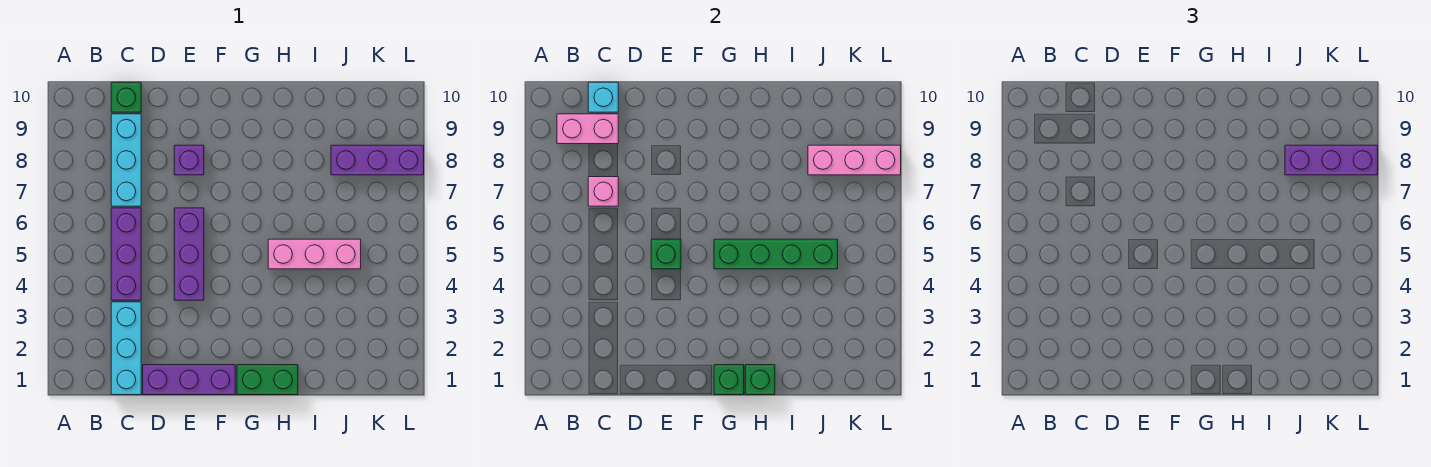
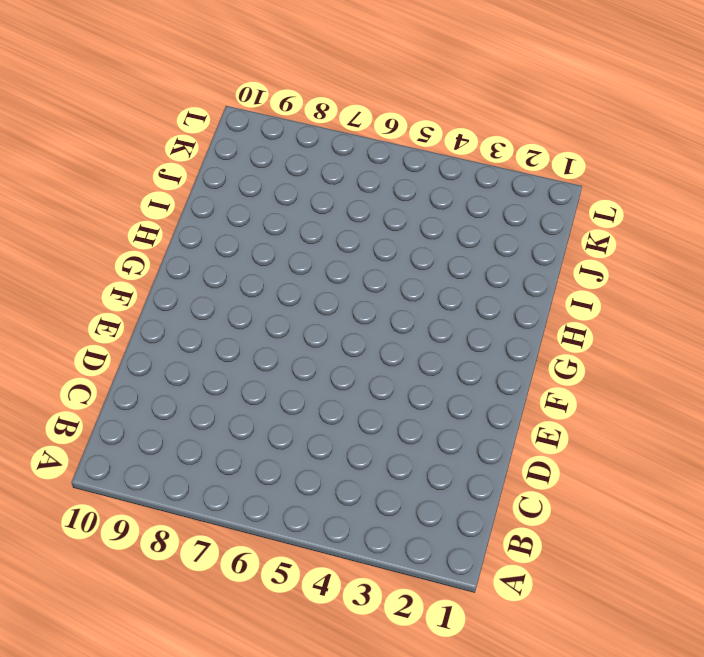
none -> cyan 1x3 brick [111,302,141,395]
none -> purple 1x3 brick [111,208,141,300]
none -> cyan 1x3 brick [111,114,141,206]

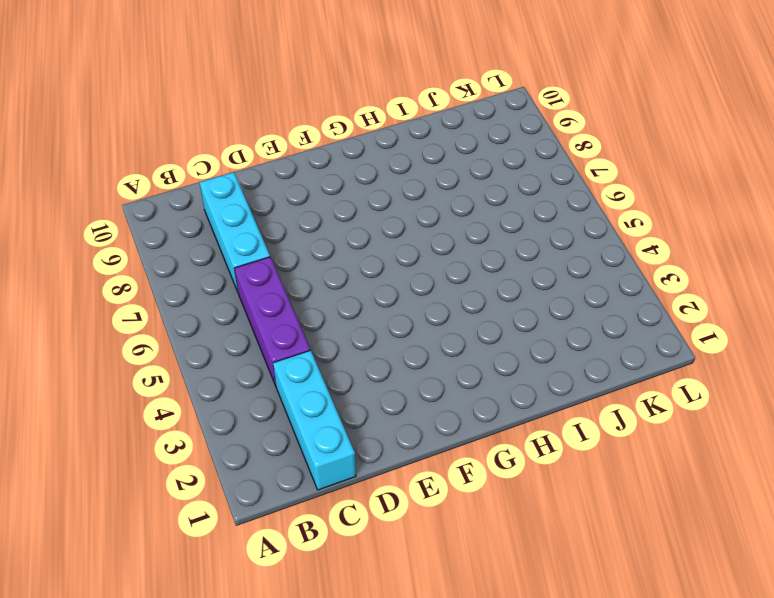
none -> green 1x1 brick [111,82,141,112]
none -> purple 1x3 brick [143,365,235,395]
none -> purple 1x3 brick [174,208,204,300]

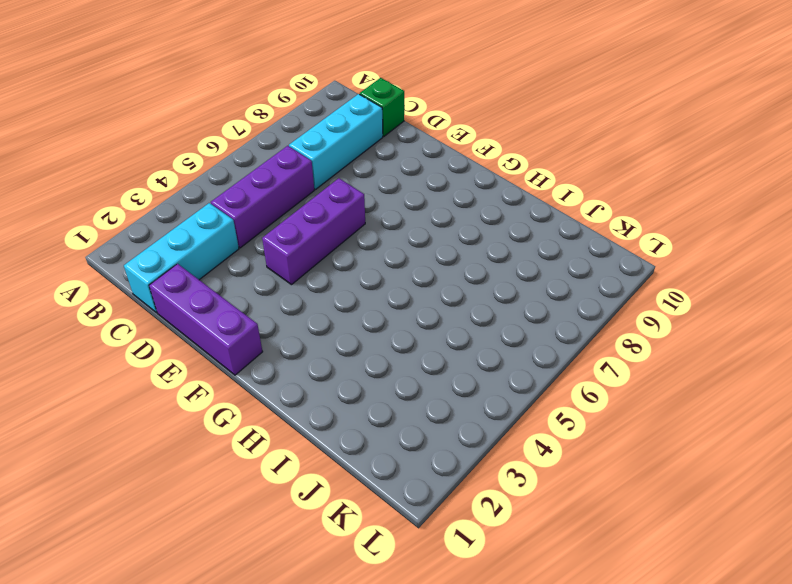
none -> purple 1x1 brick [174,145,204,175]
none -> green 1x2 brick [237,365,298,395]
none -> pink 1x3 brick [268,239,361,269]

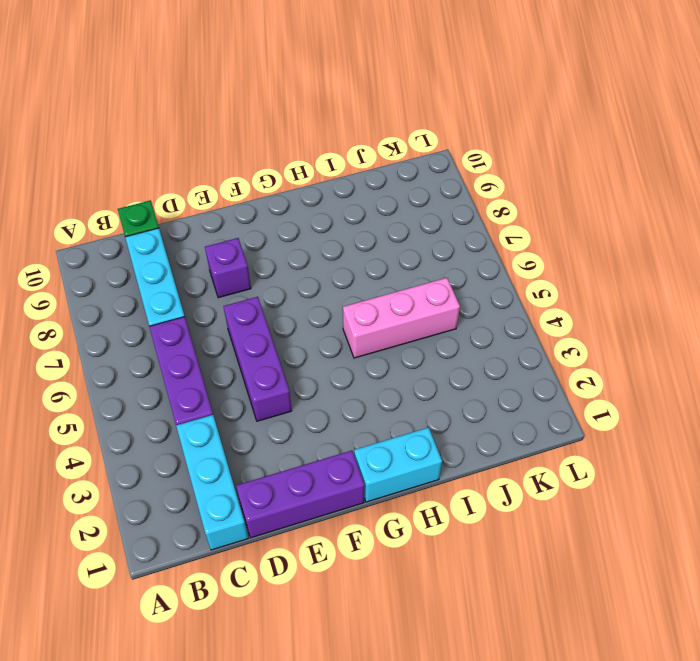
cyan 1x2 brick [354,427,442,502] -> green 1x2 brick [237,365,298,395]
none -> purple 1x3 brick [331,145,424,175]
none -> pink 1x2 brick [557,114,618,144]
none -> pink 1x1 brick [588,177,618,206]

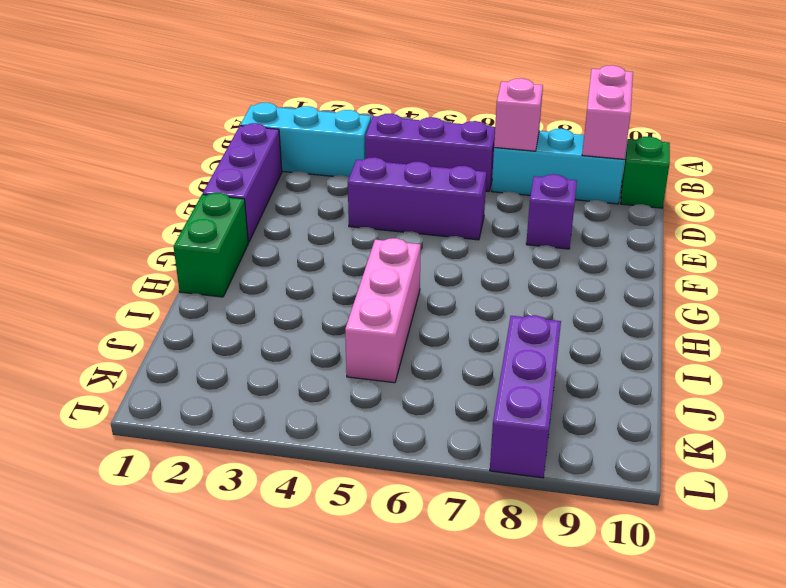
none -> cyan 1x1 brick [588,82,618,112]
none -> green 1x1 brick [651,239,681,269]
none -> green 1x1 brick [714,365,744,395]

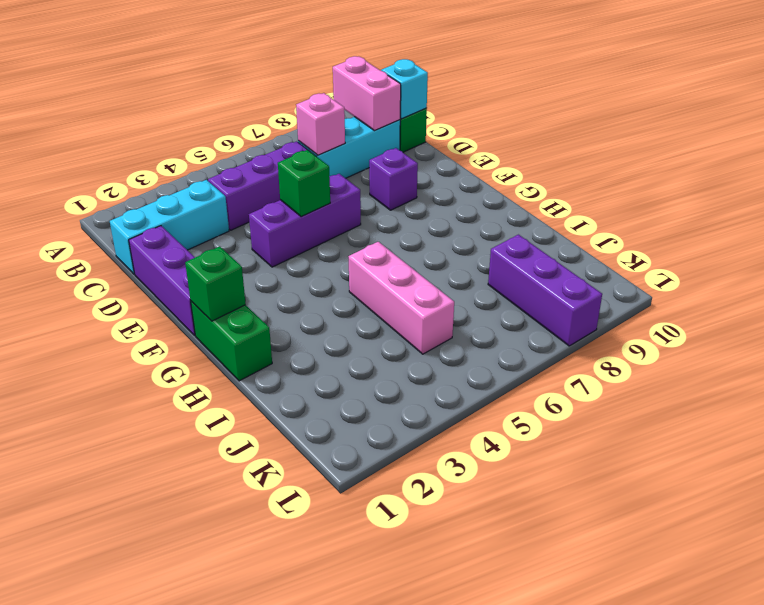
none -> green 1x4 brick [714,239,838,269]
none -> green 1x1 brick [745,365,775,395]
none -> pink 1x3 brick [808,145,901,175]

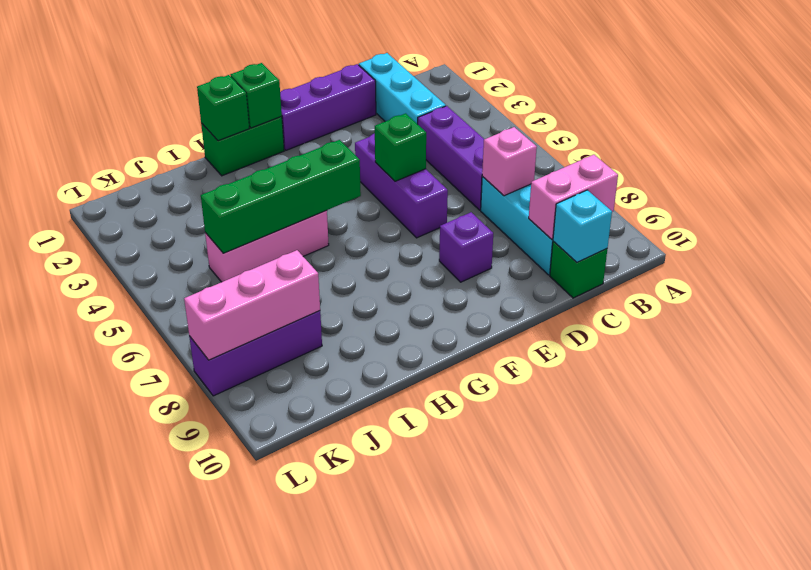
none -> purple 1x3 brick [1285,145,1378,175]

